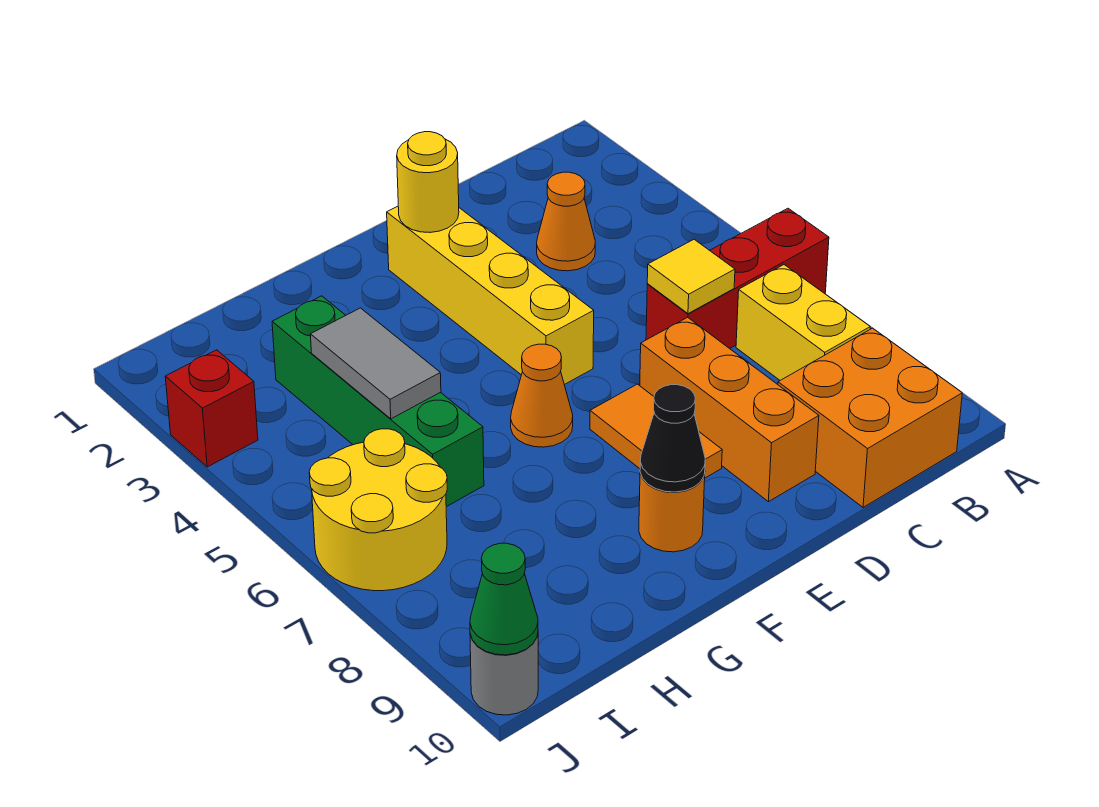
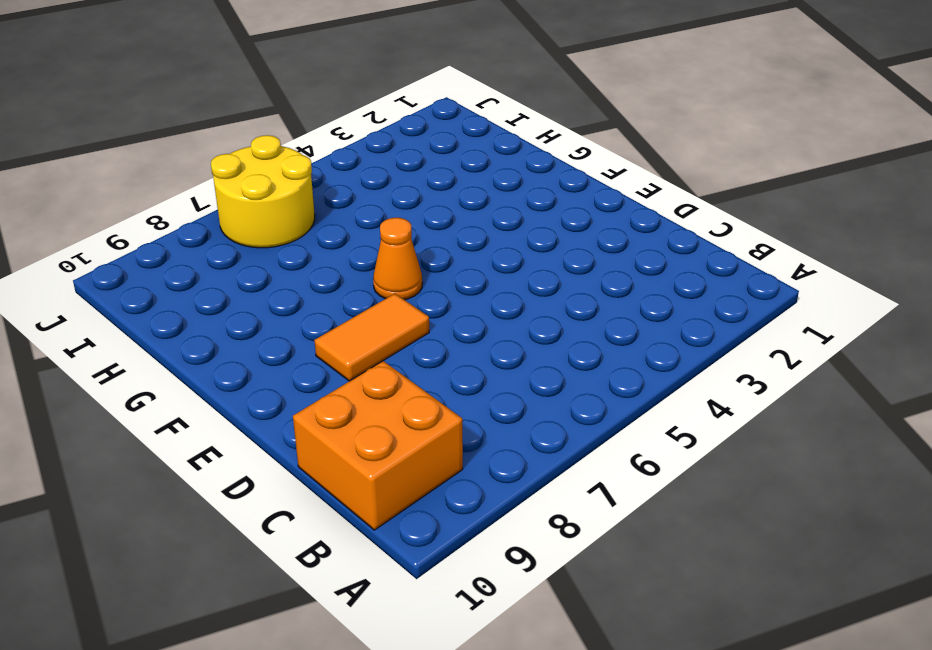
none -> red 1x3 brick [646,208,829,349]
none -> yellow 1x2 brick [736,265,870,380]
none -> orange 1x1 cone [537,172,595,271]

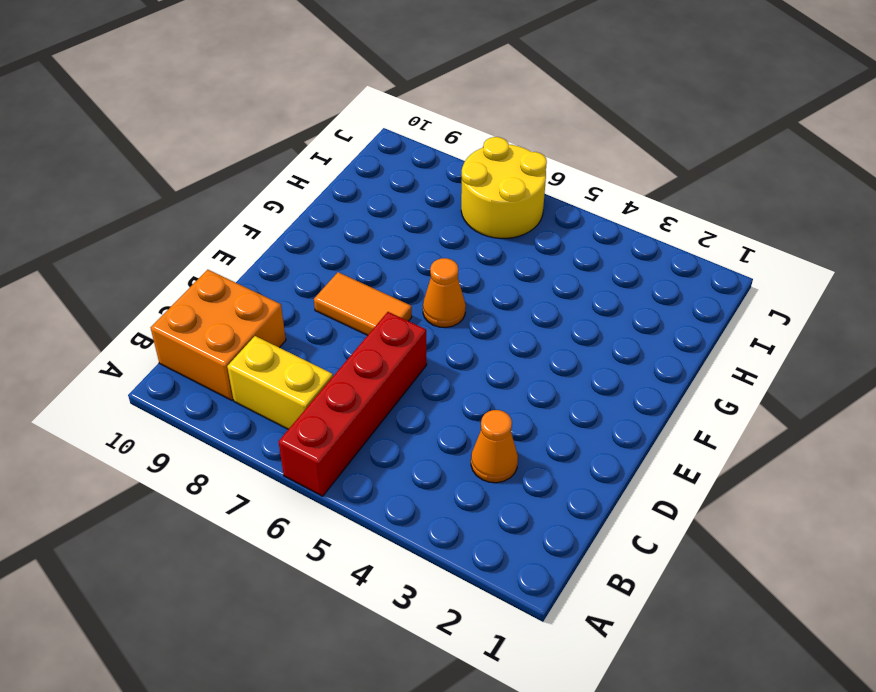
red 1x4 brick [279,312,427,496] -> red 1x3 brick [646,208,829,349]
none -> orange 1x3 brick [640,317,819,502]
none -> yellow 1x4 brick [387,206,594,385]
none -> orange 1x1 round brick [639,473,705,552]

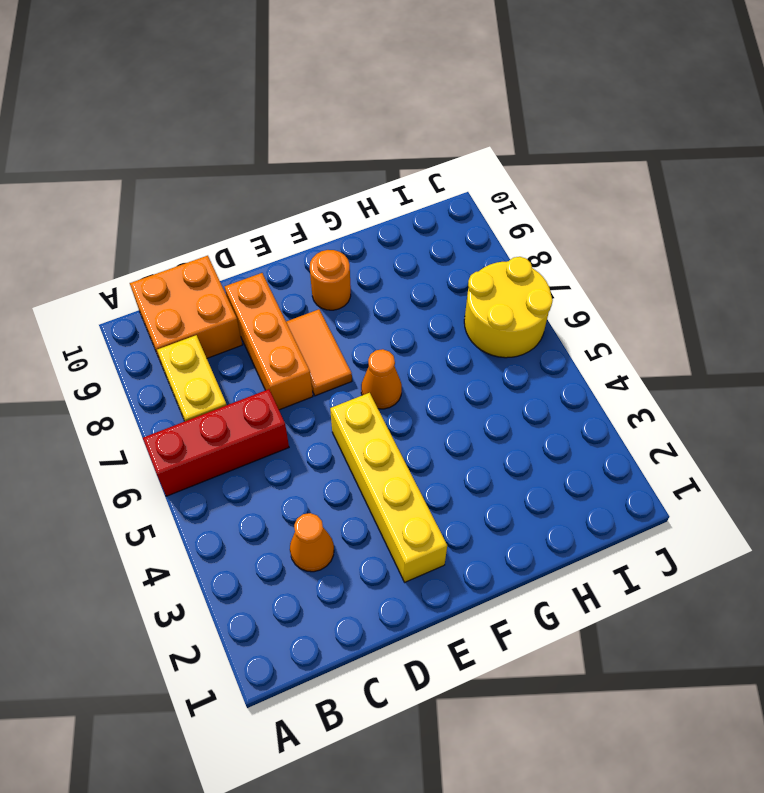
none -> green 1x4 brick [272,296,484,507]
none -> red 1x1 brick [165,350,258,467]
none -> grey 1x1 round brick [470,634,538,715]

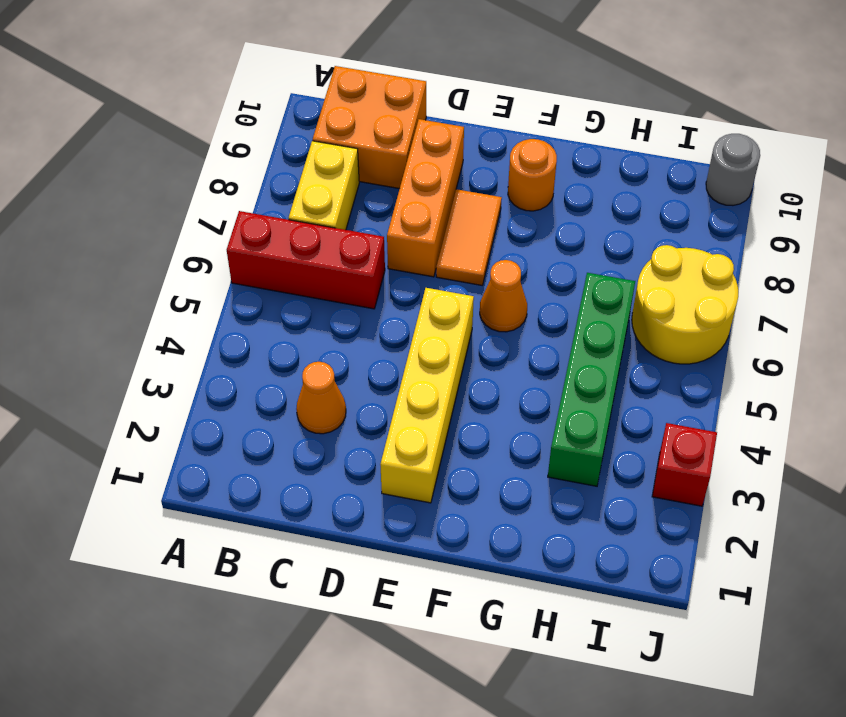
none -> yellow 1x1 tile [647,239,735,314]
none -> yellow 1x1 round brick [397,132,459,232]
none -> black 1x1 cone [640,385,705,492]

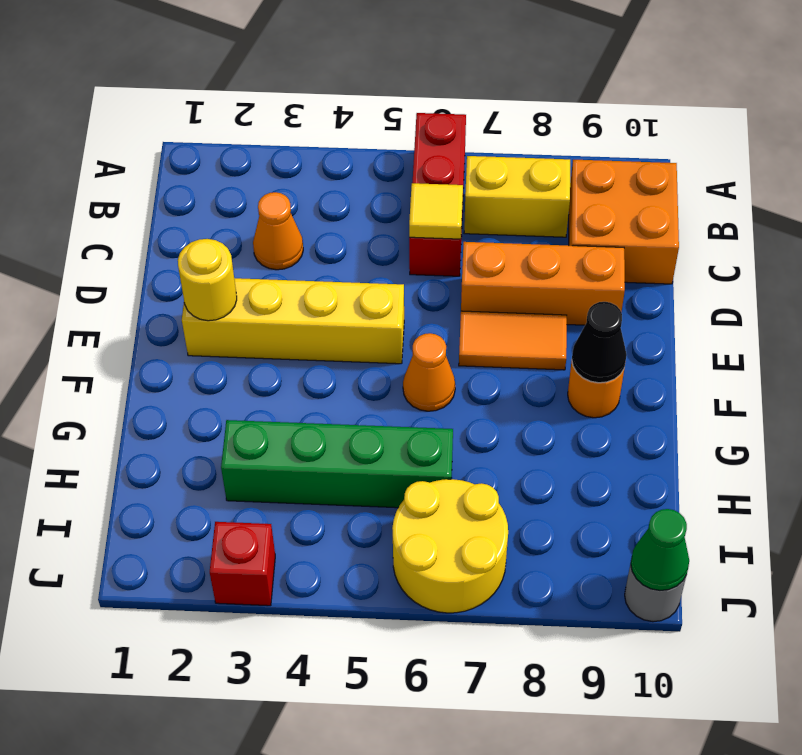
none -> grey 1x2 tile [310,308,441,419]

